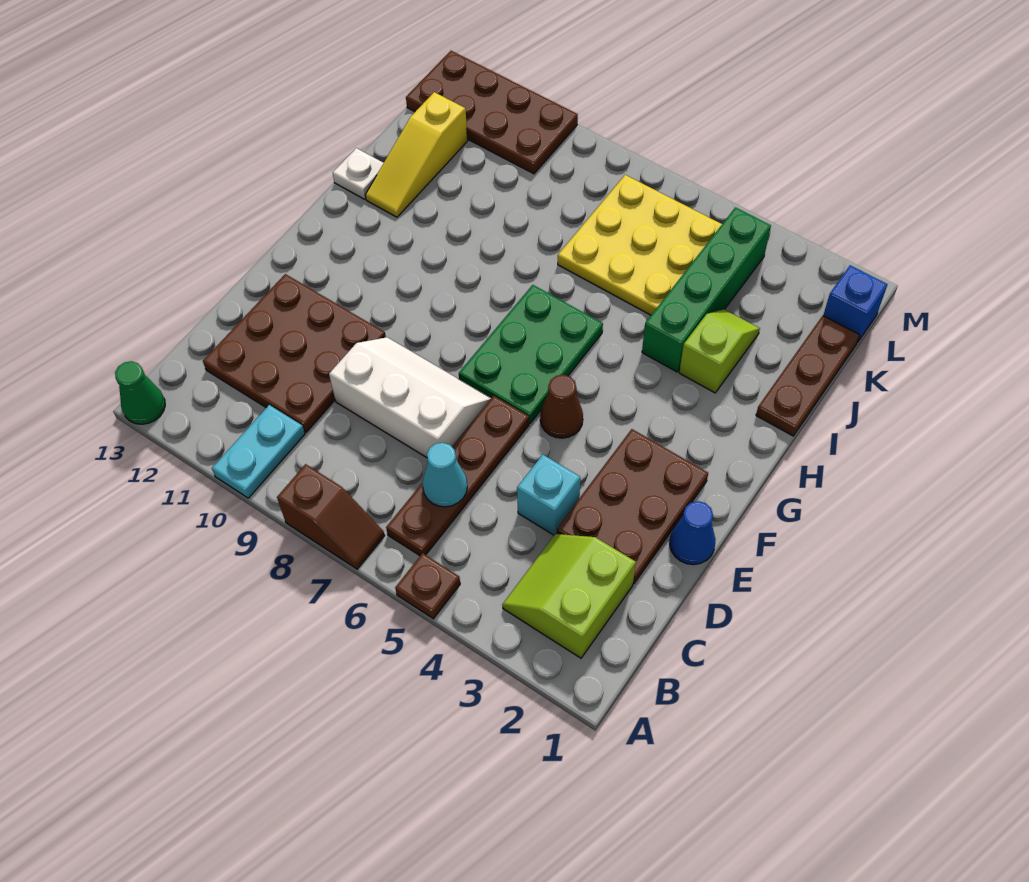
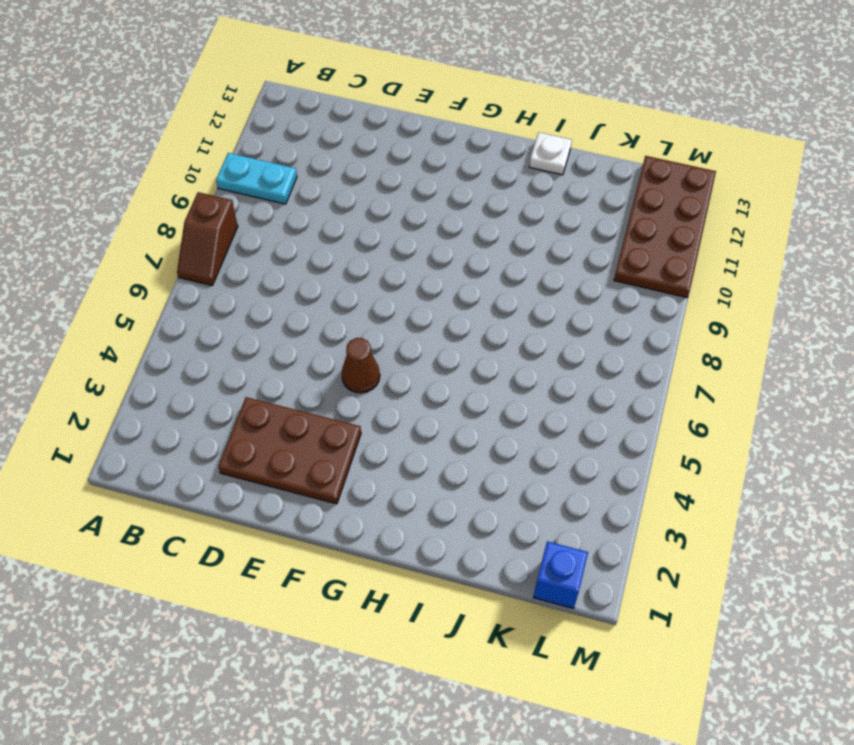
none -> brown 1x1 plate [395,553,460,619]
none -> green 1x1 cone [115,361,165,424]
none -> lime 2x2 slope [502,534,636,658]

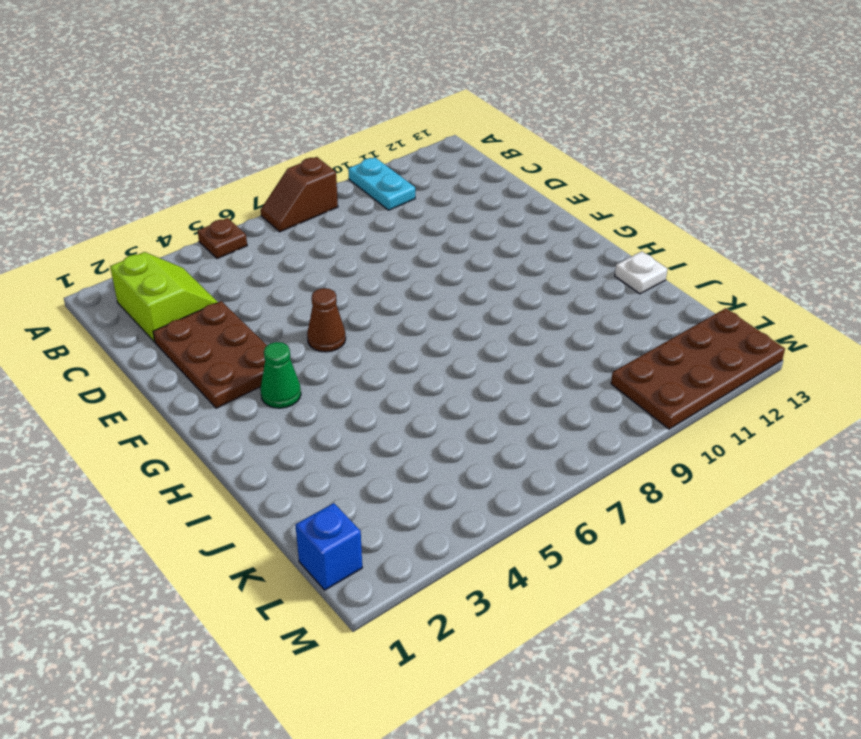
green 1x1 cone [260,342,301,408] -> green 1x1 cone moved to [115,361,165,424]
none -> brown 1x4 plate [386,396,529,556]
none -> brown 3x3 plate [203,274,386,432]
none -> cyan 1x1 brick [517,455,580,535]

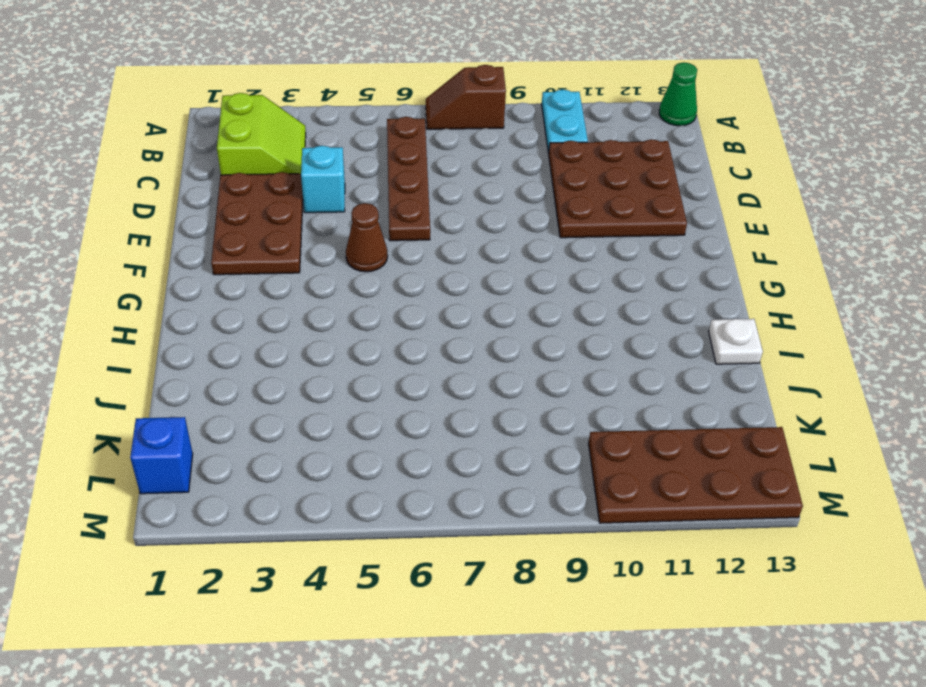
none -> brown 1x1 plate [395,553,460,619]
none -> white 2x3 slope [329,337,491,457]
none -> blue 1x1 cone [670,501,716,565]

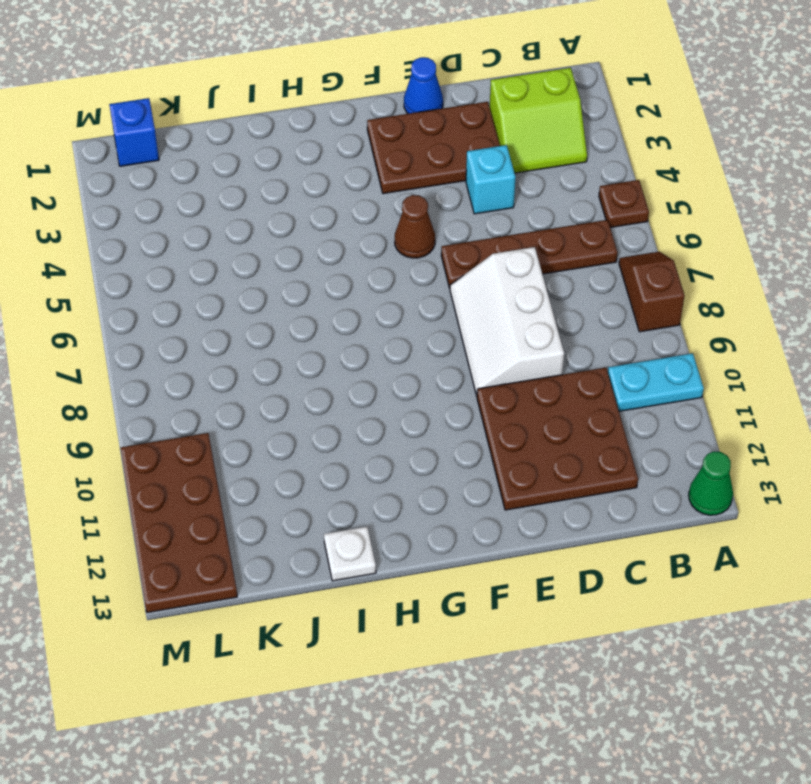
none -> green 2x3 plate [459,285,603,423]
none -> brown 1x3 plate [756,316,859,436]
none -> lime 1x2 slope [679,309,760,393]

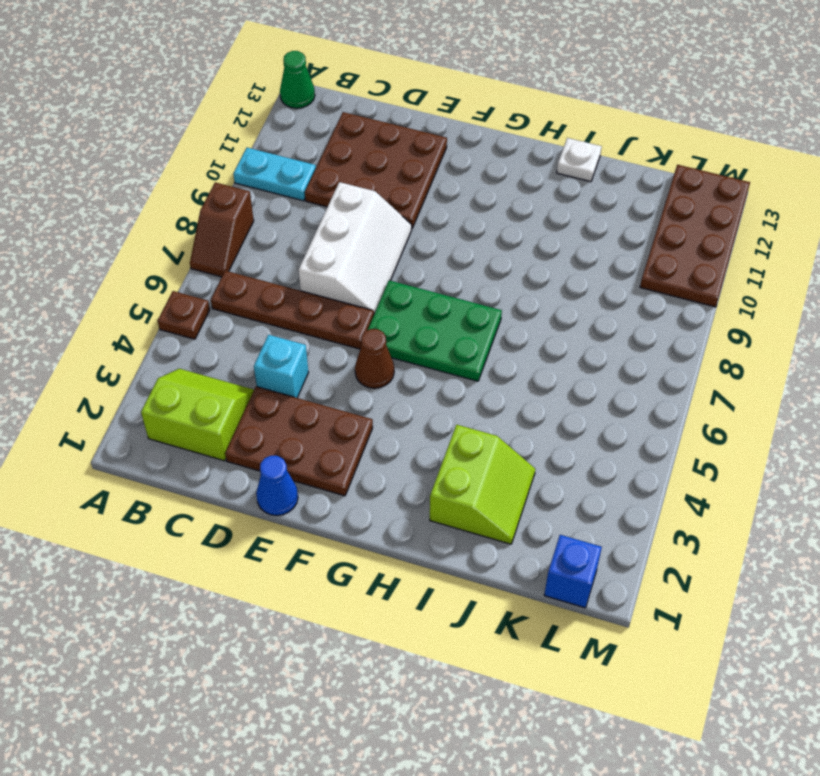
lime 2x2 slope [430,425,535,544] -> lime 1x2 slope [679,309,760,393]
none -> brown 1x3 plate [756,316,859,436]
none -> green 1x4 brick [642,208,771,372]
none -> yellow 1x3 slope [365,92,468,217]

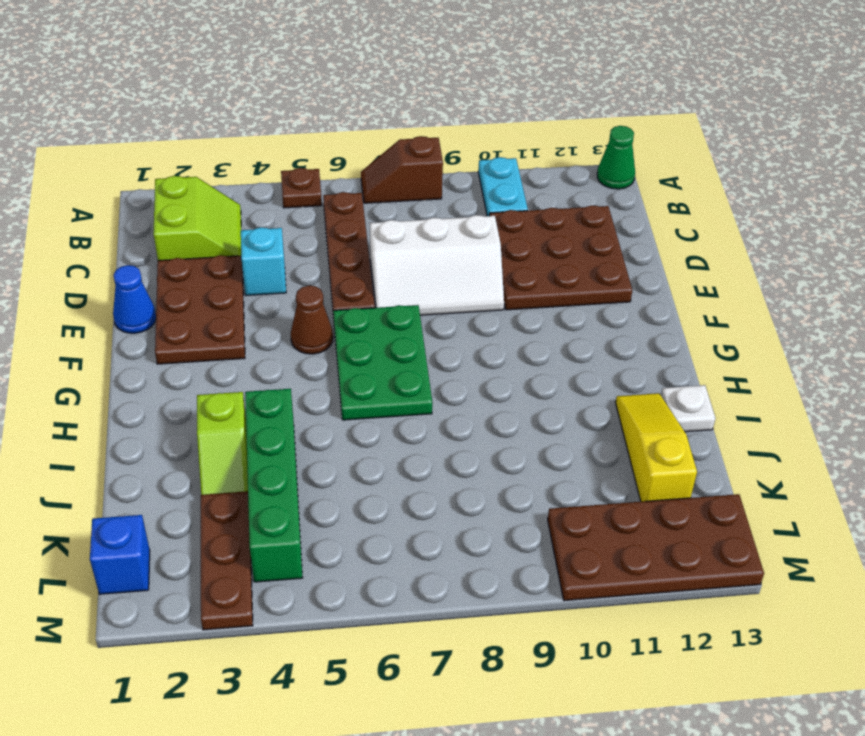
brown 1x3 plate [201,491,253,630] -> brown 1x3 plate moved to [756,316,859,436]
none -> yellow 3x3 plate [558,175,722,315]
none -> cyan 1x1 cone [422,443,467,507]

